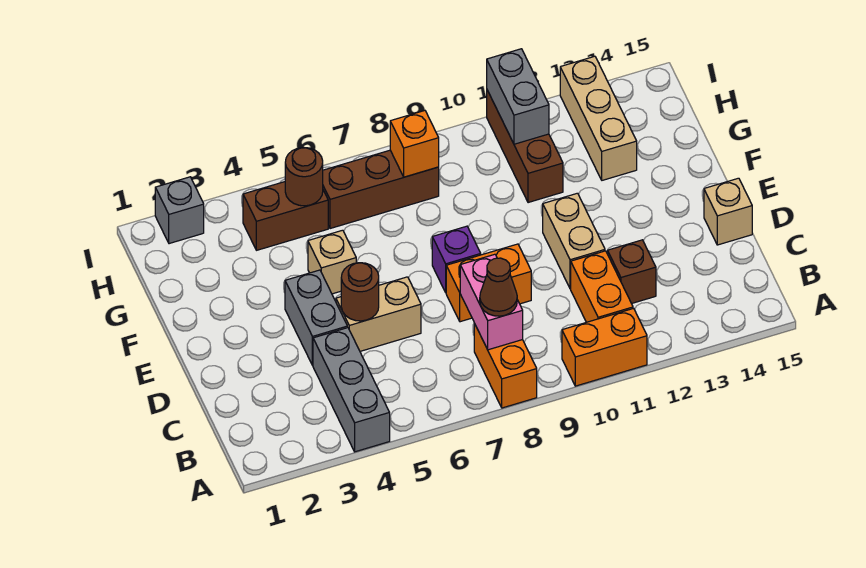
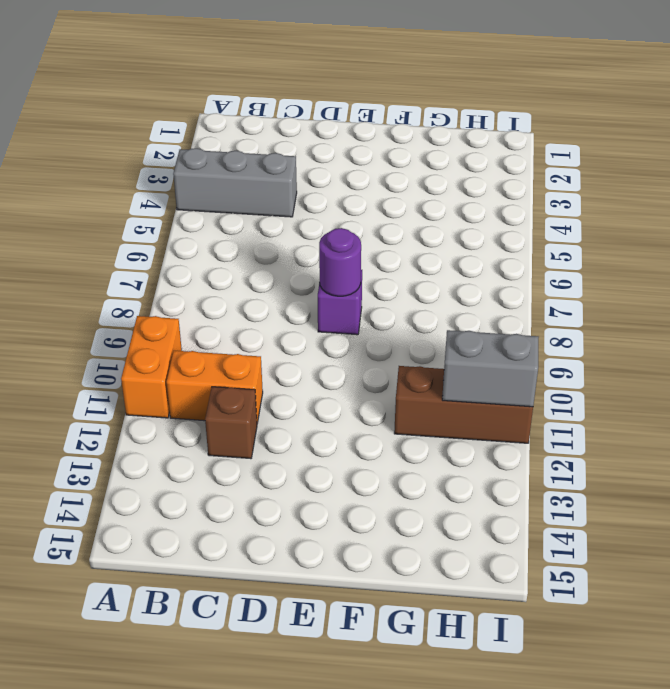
purple 1x1 round brick [319,228,361,296] -> none
none -> orange 1x2 brick [474,323,537,408]
none -> grey 1x2 brick [285,270,347,365]
none -> tan 1x2 brick [336,277,421,351]

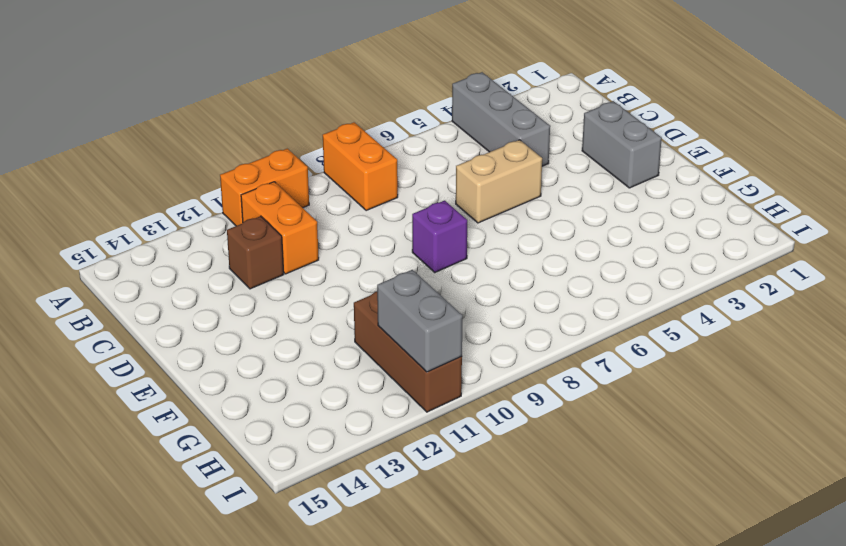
grey 1x2 brick [582,101,662,188] -> grey 1x2 brick moved to [285,270,347,365]
none -> orange 1x2 brick [446,244,531,322]
none -> tan 1x2 brick [543,193,605,289]
none -> tan 1x1 brick [704,178,752,245]

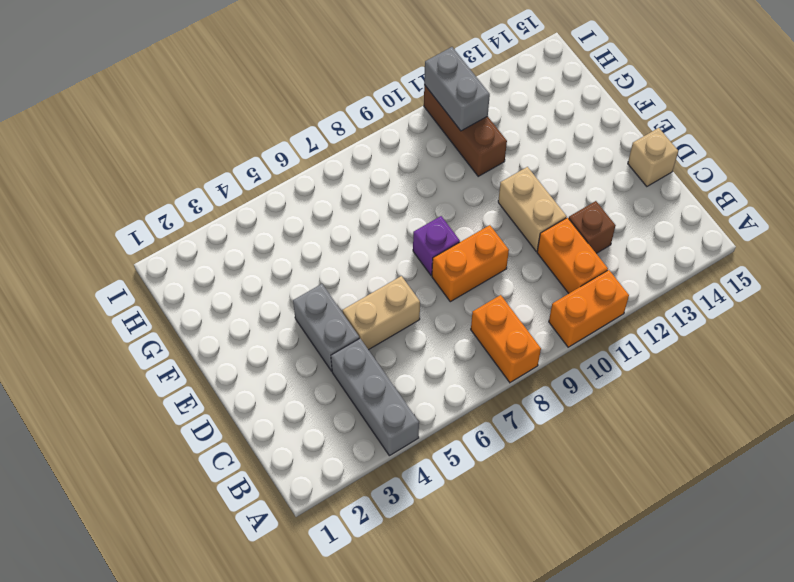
none -> tan 1x1 brick [308,230,356,294]
none -> tan 1x3 brick [560,56,637,180]
none -> brown 1x2 brick [243,182,328,250]

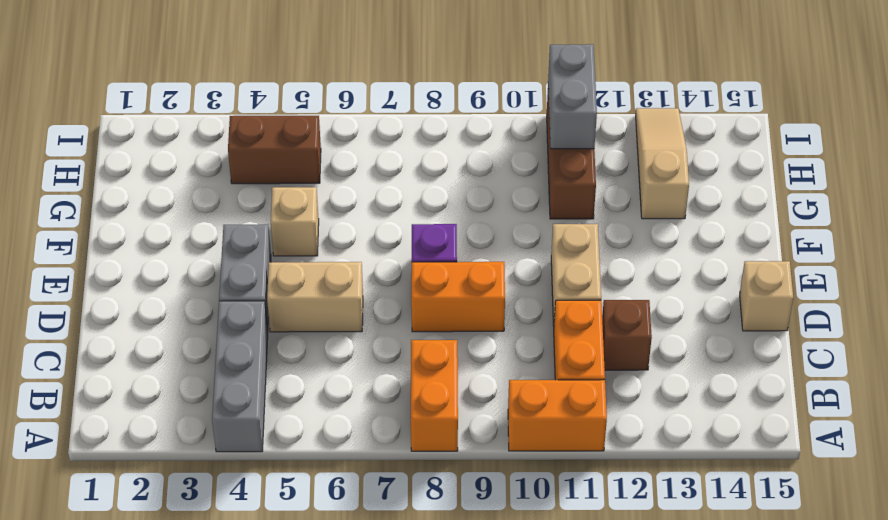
tan 1x3 slope [636,108,689,219] -> tan 1x3 brick [560,56,637,180]
none -> brown 1x3 brick [323,150,439,229]
none -> grey 1x1 brick [155,177,204,244]
none -> pink 1x2 brick [460,254,523,350]

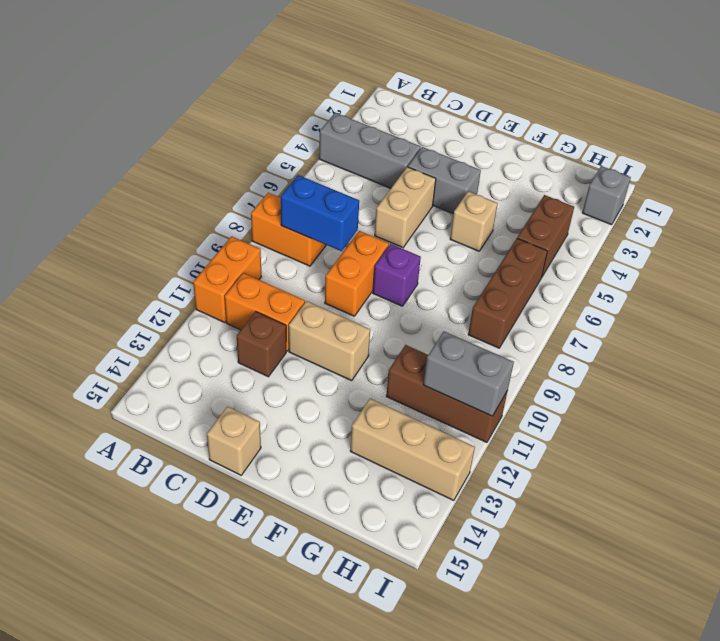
blue 1x2 brick [281,175,359,251] -> pink 1x2 brick [460,254,523,350]
none -> brown 1x1 round brick [341,263,379,321]
none -> brown 1x1 round brick [285,147,323,206]
none -> orange 1x1 brick [390,111,439,177]

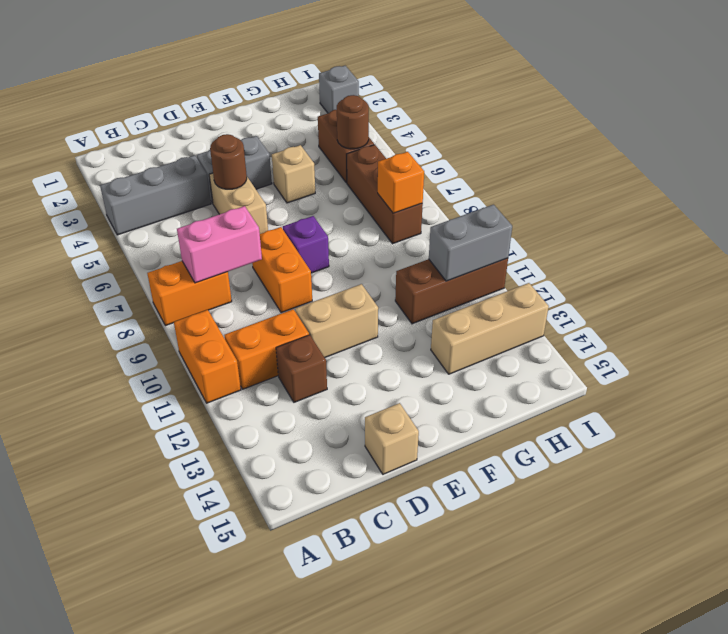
none -> brown 1x1 cone [480,258,517,316]

